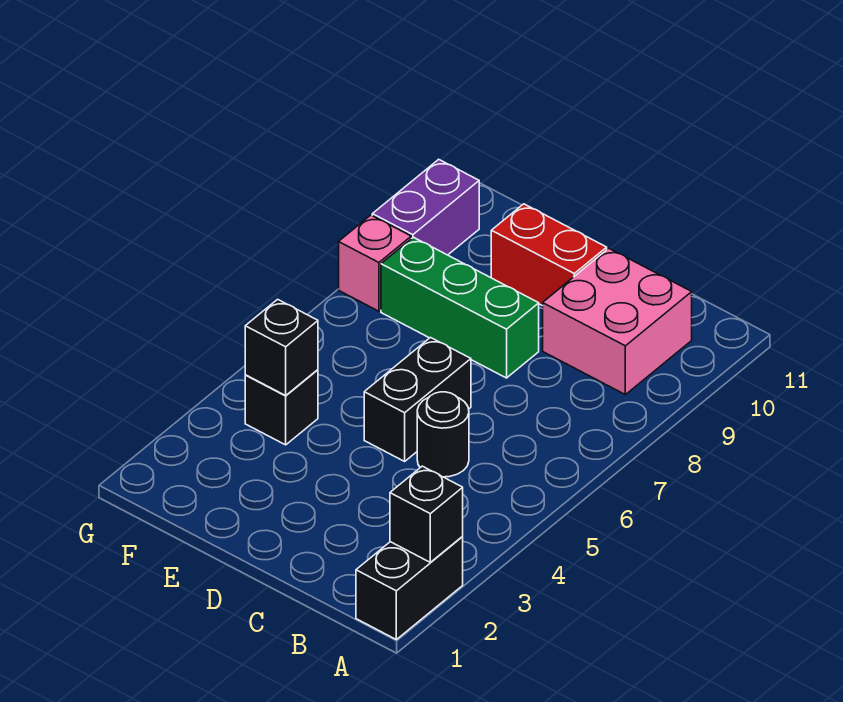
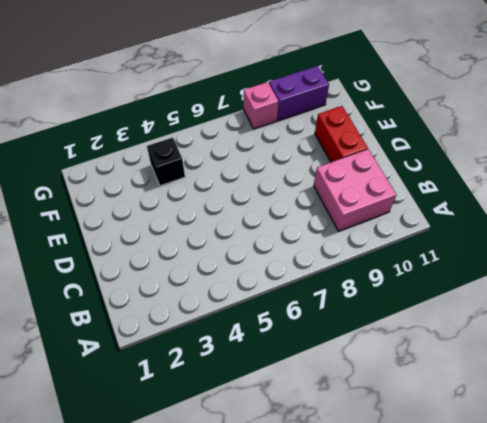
none -> black 1x2 brick [356,537,463,639]
none -> black 1x1 round brick [417,392,469,477]

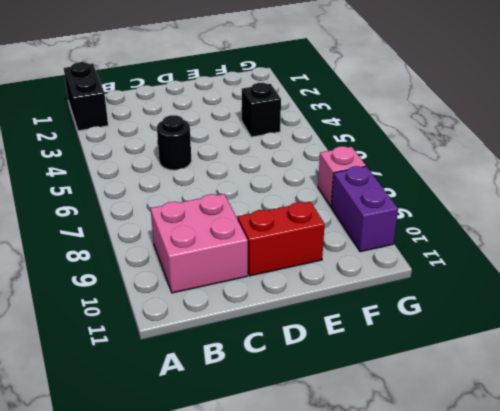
none -> black 1x2 brick [364,338,471,461]
none -> green 1x3 brick [381,237,539,378]

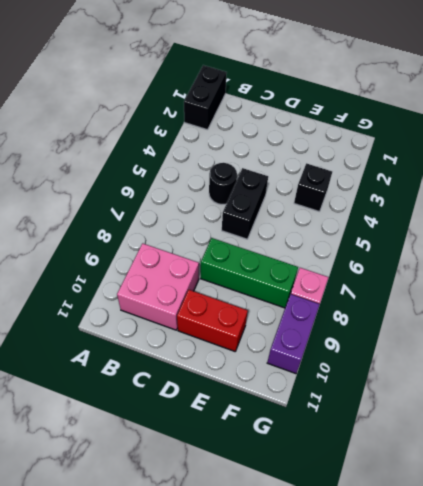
none -> black 1x1 brick [390,466,463,562]
none -> black 1x1 brick [245,299,318,395]

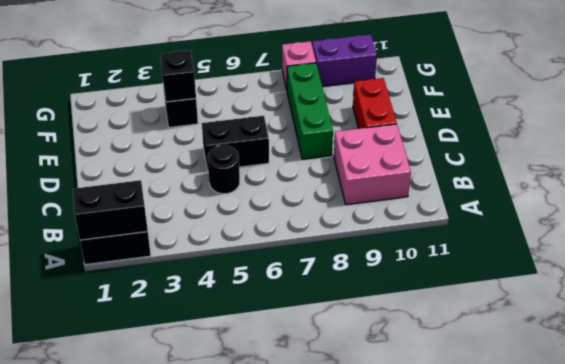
black 1x2 brick [73,180,148,240] -> black 1x1 brick [390,466,463,562]

